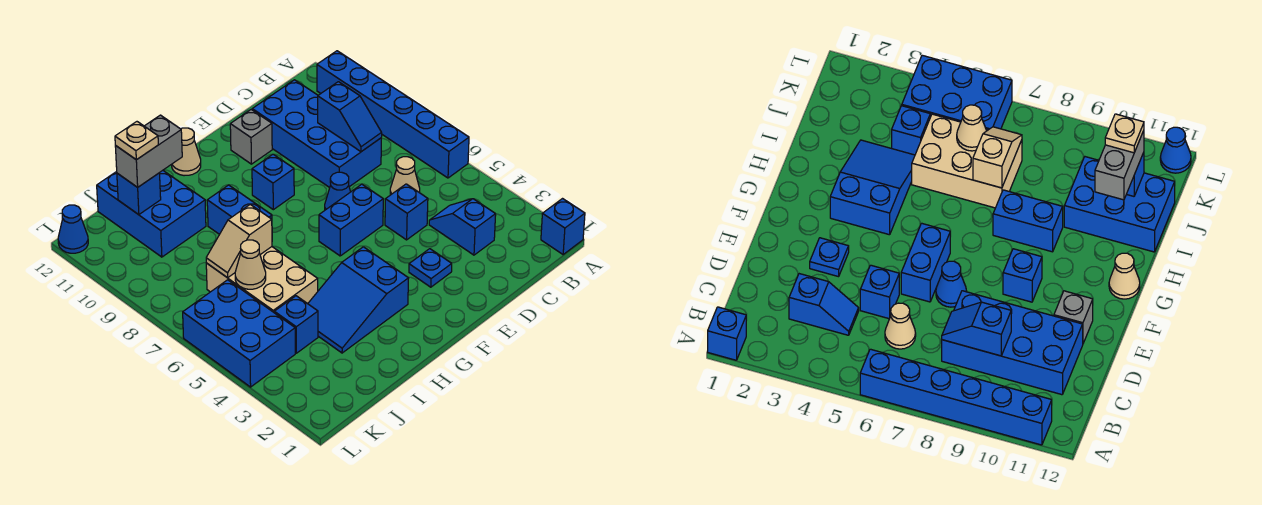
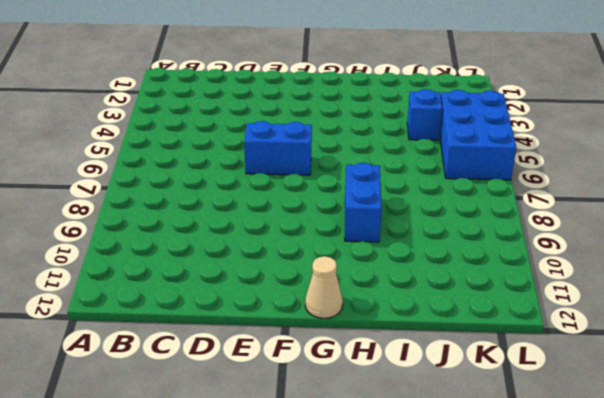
none -> blue 1x1 brick [541,199,585,254]
none -> blue 1x6 brick [317,51,469,178]
none -> blue 1x2 slope [429,199,496,255]

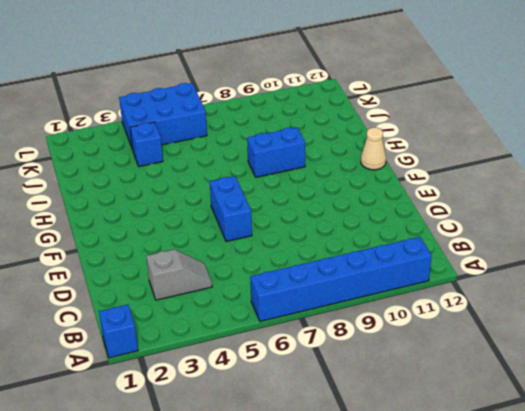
grey 1x2 slope [146,249,212,300] -> blue 1x2 slope [429,199,496,255]
none -> tan 1x1 cone [390,157,420,195]
none -> blue 2x4 brick [252,80,381,188]
none -> blue 1x1 brick [385,184,428,240]

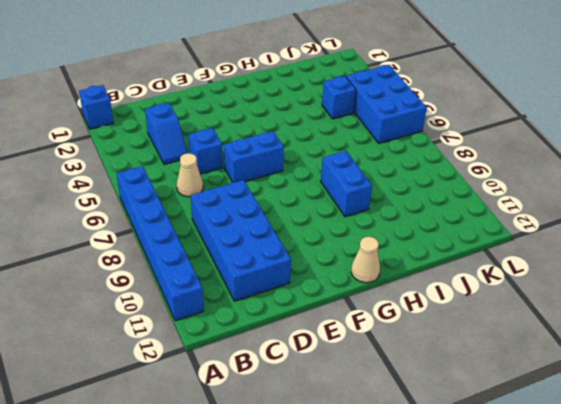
none -> blue 1x1 plate [409,249,452,287]
none -> blue 1x1 cone [325,172,351,210]
none -> grey 1x1 brick [230,110,272,164]

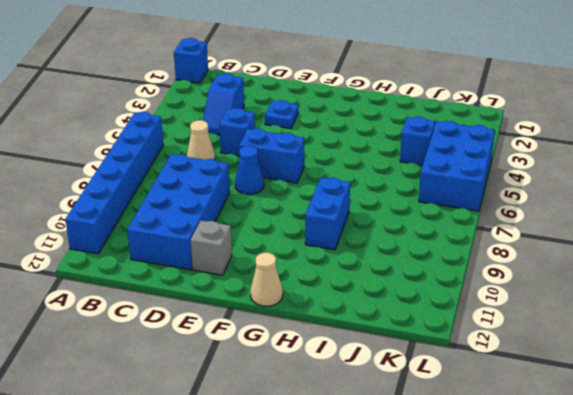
none -> blue 1x1 brick [252,154,294,210]
none -> blue 2x3 slope [308,247,409,353]
none -> tan 2x3 brick [206,247,318,312]

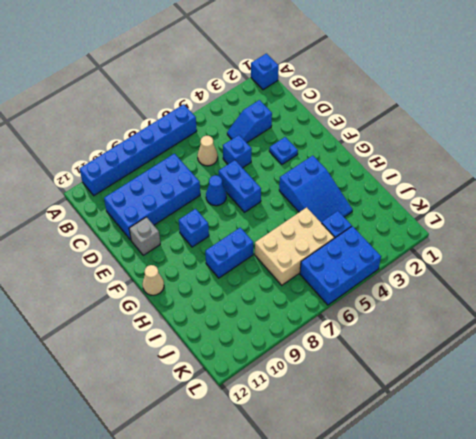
none -> blue 2x3 brick [97,170,206,257]
none -> blue 1x1 cone [58,205,88,253]
none -> blue 1x2 slope [318,82,382,152]

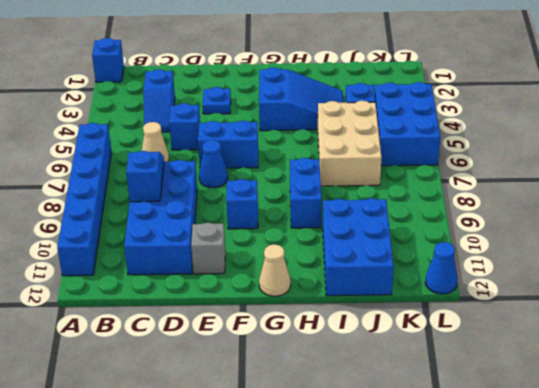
none -> tan 1x2 slope [206,205,272,278]
none -> tan 1x1 cone [235,240,266,289]
none -> blue 1x1 brick [117,173,161,215]

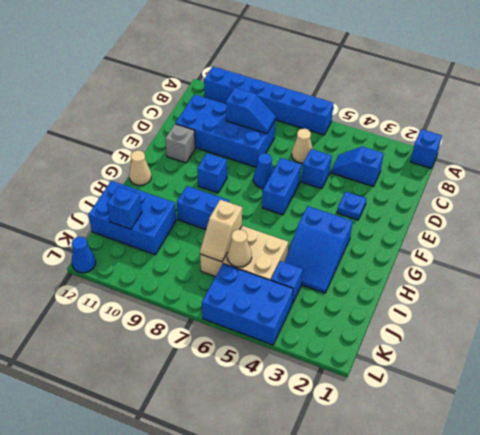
none -> grey 1x2 brick [115,115,182,187]
none -> tan 1x1 plate [115,122,158,160]

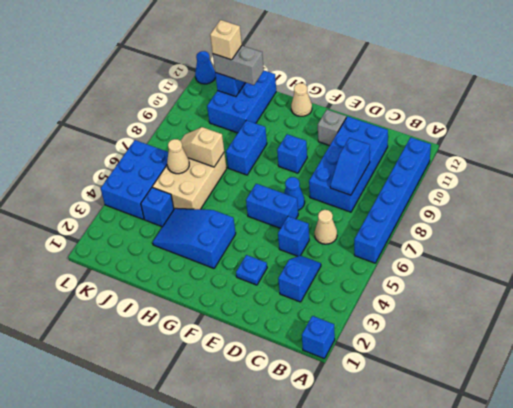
tan 1x1 brick [210,20,242,60] -> tan 1x1 plate [115,122,158,160]

